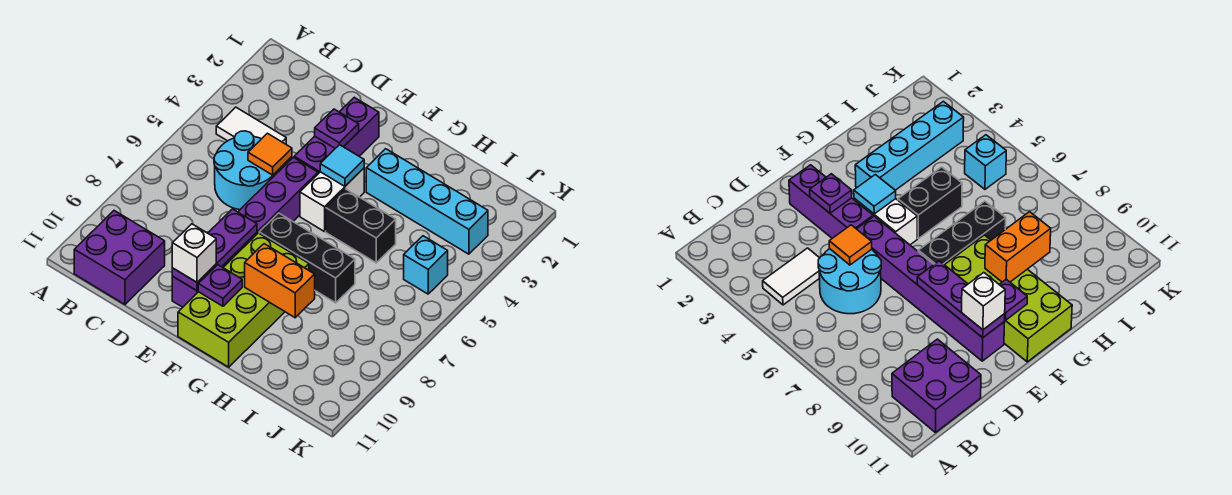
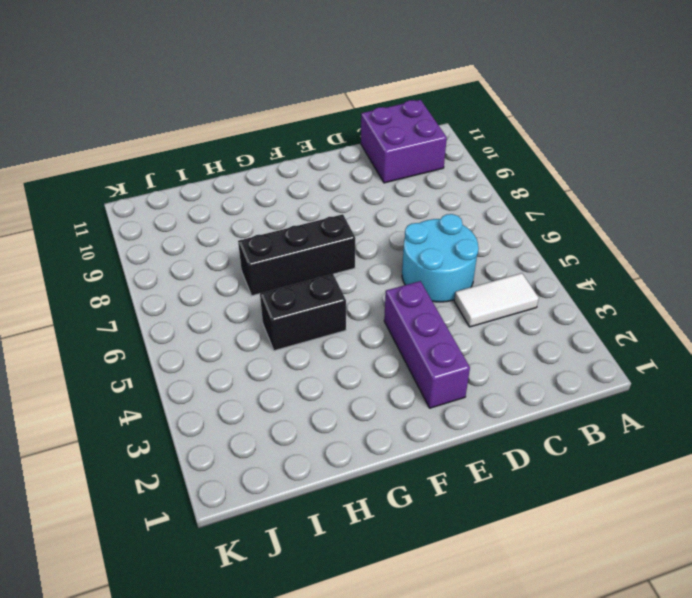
none -> purple 1x6 brick [172,157,318,307]
none -> white 1x2 brick [300,168,364,232]
none -> lime 2x4 brick [178,233,309,367]

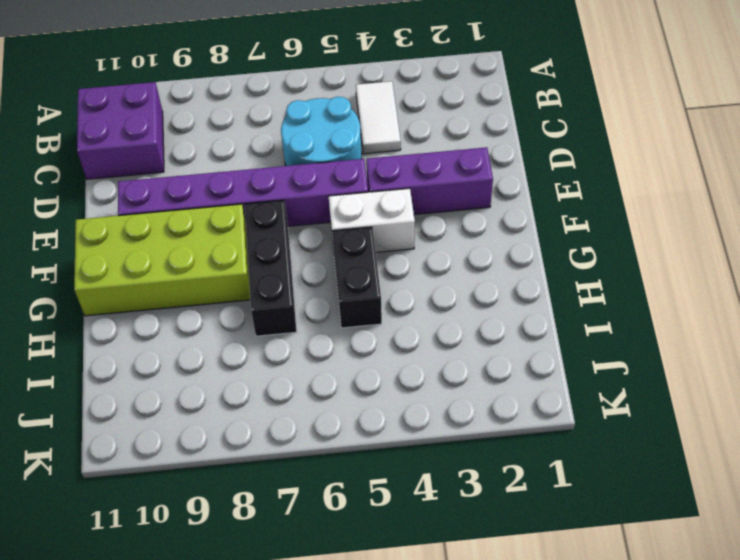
none -> cyan 1x4 brick [366,149,488,254]
none -> cyan 1x1 brick [404,236,448,294]
none -> orange 1x1 tile [248,133,292,175]

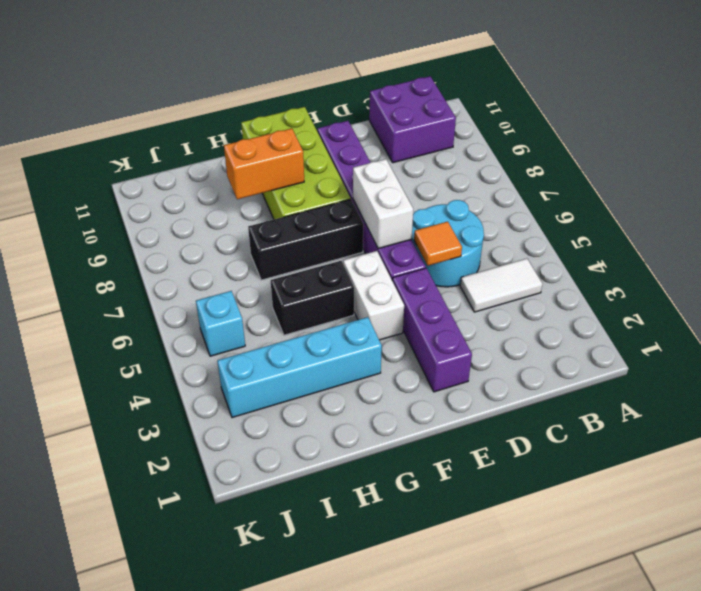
white 1x2 brick [353,159,413,248] -> none
none -> purple 1x1 plate [315,109,359,148]
none -> purple 1x3 plate [172,209,257,291]
none -> cyan 1x1 tile [320,145,364,186]

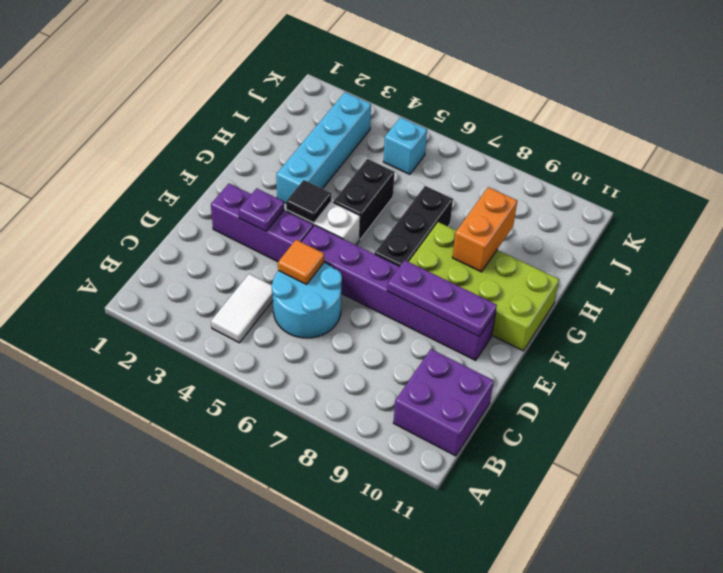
black 1x1 tile [286,180,331,223] -> cyan 1x1 tile [320,145,364,186]
none -> purple 1x1 plate [198,265,242,306]
none -> white 1x1 brick [172,224,216,282]

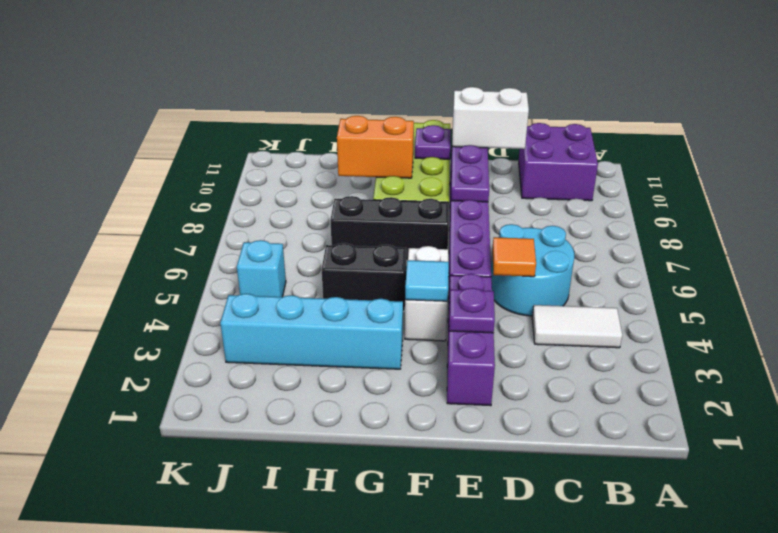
white 1x2 brick [452,87,529,149] -> white 1x1 brick [172,224,216,282]

